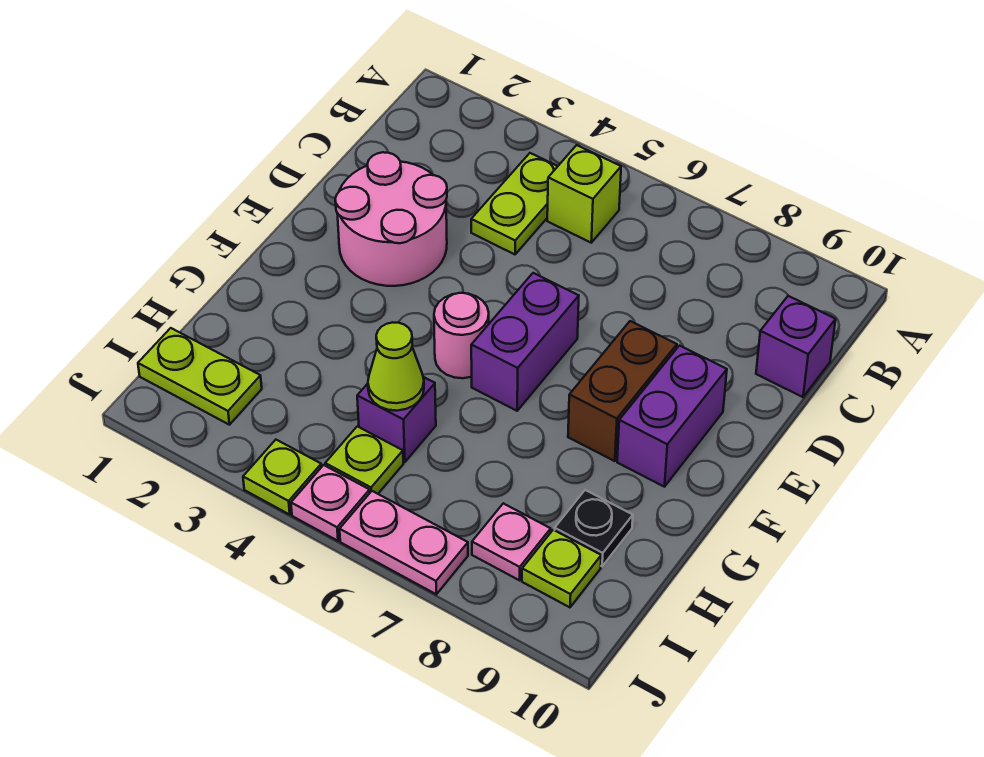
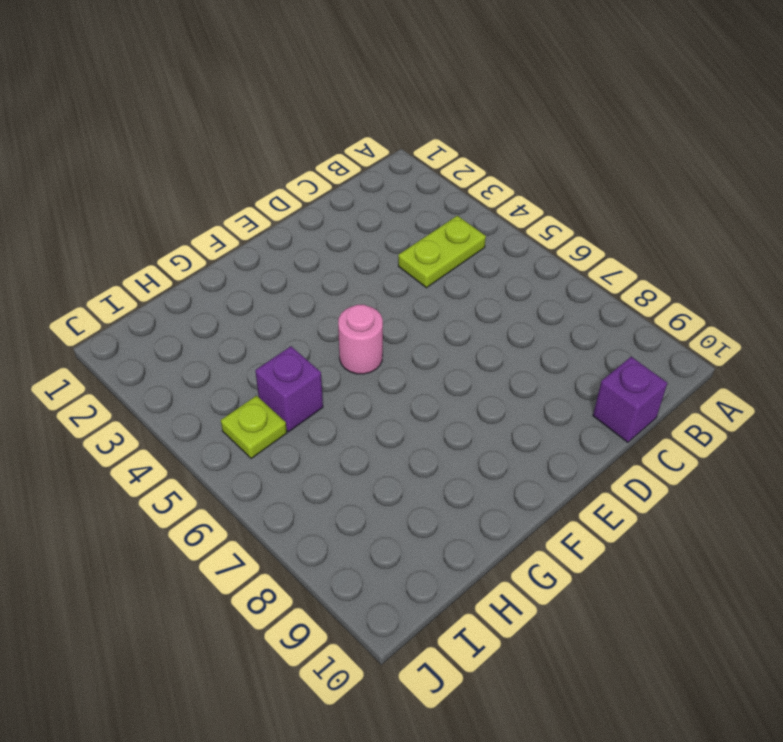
none -> lime 1x1 brick [547,145,621,243]
none -> pink 2x2 round brick [335,152,447,286]
none -> purple 1x2 brick [471,273,579,411]

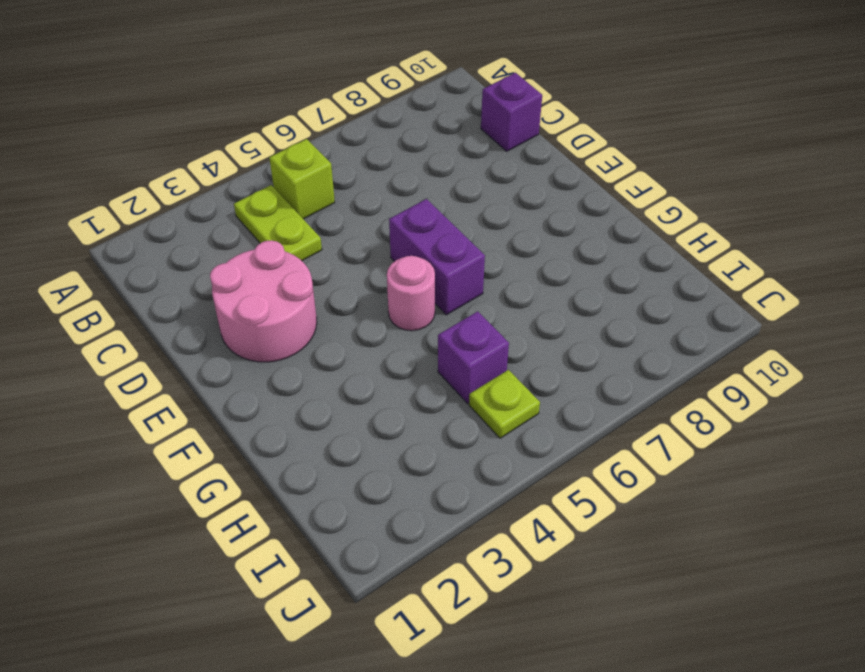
none -> brown 1x2 brick [568,321,677,461]
none -> purple 1x2 brick [617,346,727,487]
none -> black 1x1 plate [555,490,633,566]

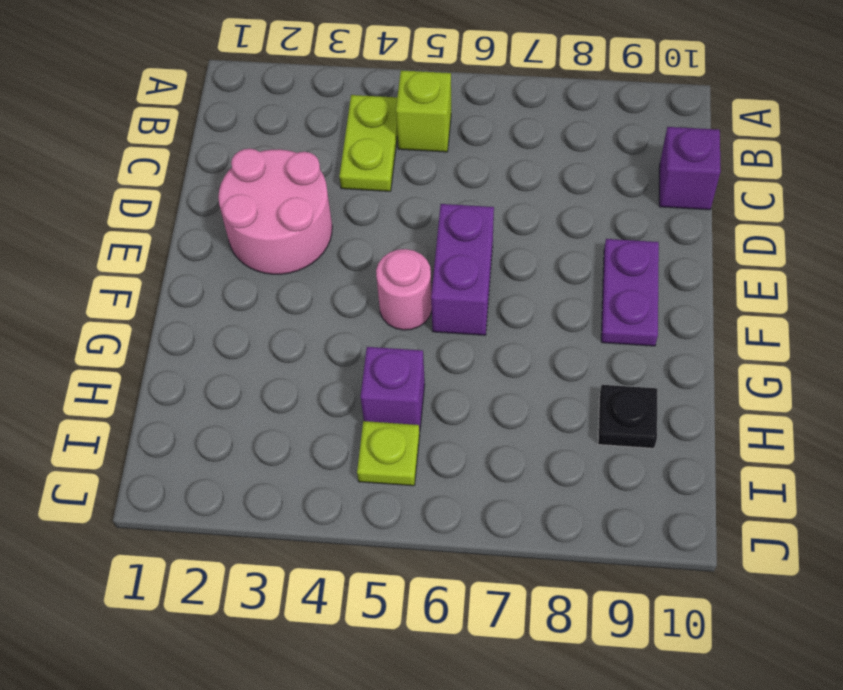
purple 1x2 plate [601,239,659,346] -> purple 1x2 brick [617,346,727,487]
none -> brown 1x2 brick [568,321,677,461]
none -> lime 1x2 plate [138,328,262,425]
none -> pink 1x1 plate [472,503,551,580]

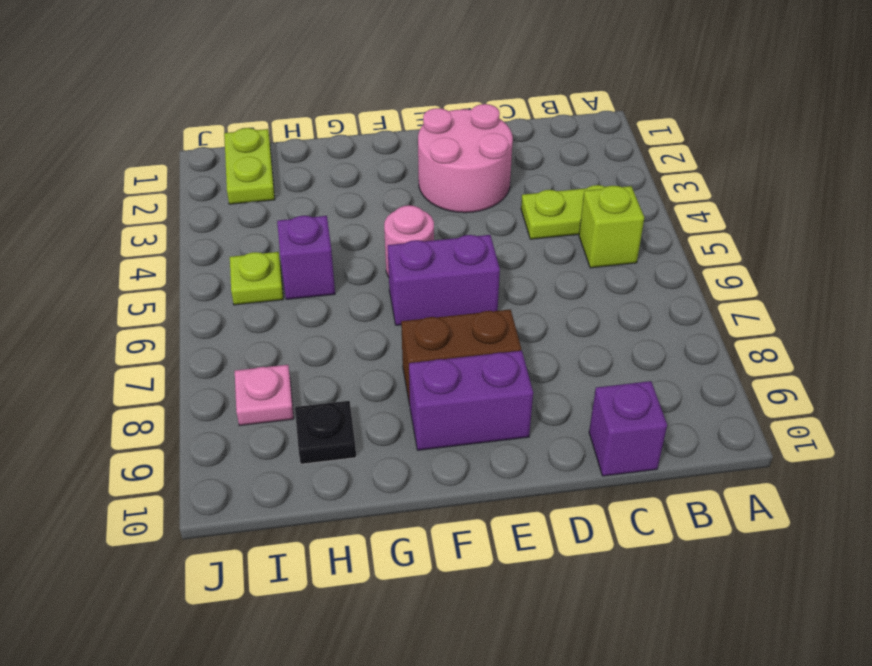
none -> lime 1x1 plate [522,530,601,607]
none -> lime 1x1 plate [243,440,321,514]
none -> pink 1x1 plate [291,465,370,541]

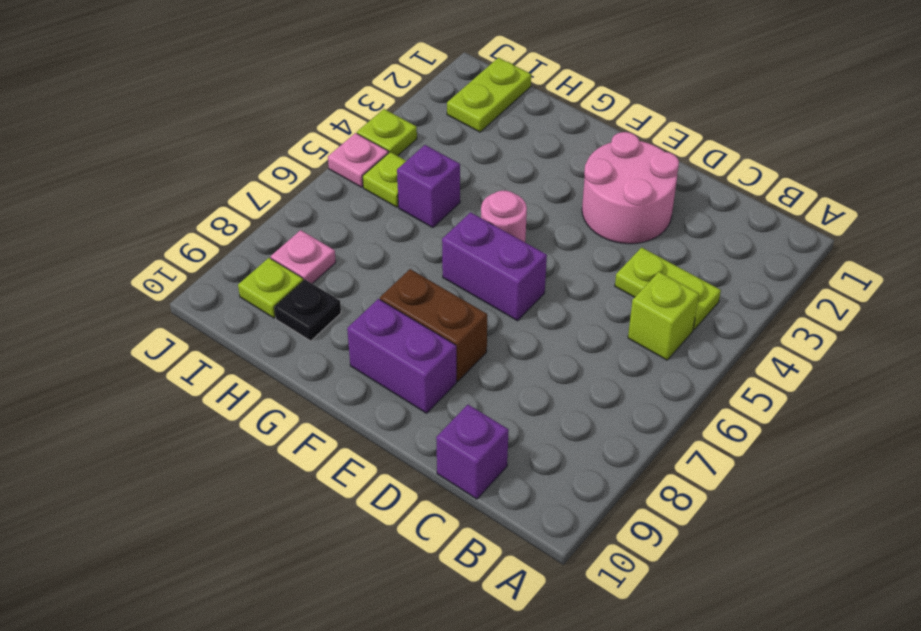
none -> pink 1x2 plate [340,491,468,594]
none -> lime 1x1 cone [368,322,424,411]

